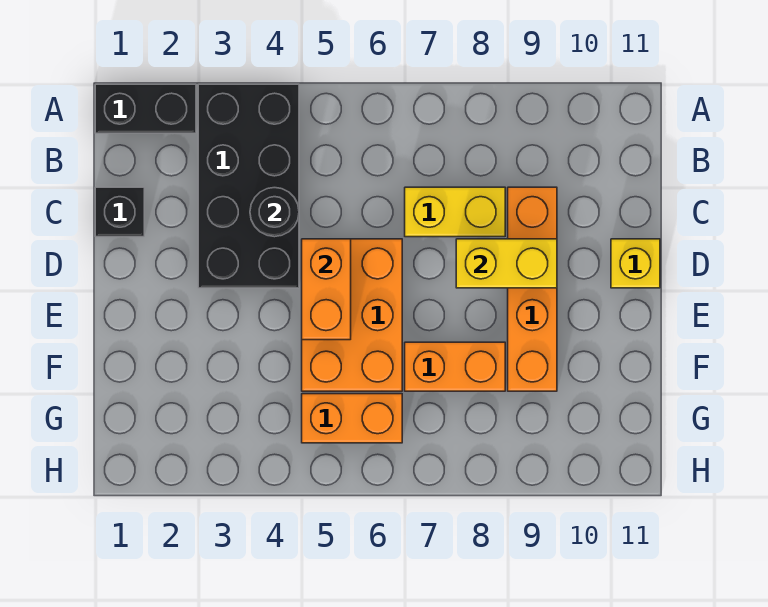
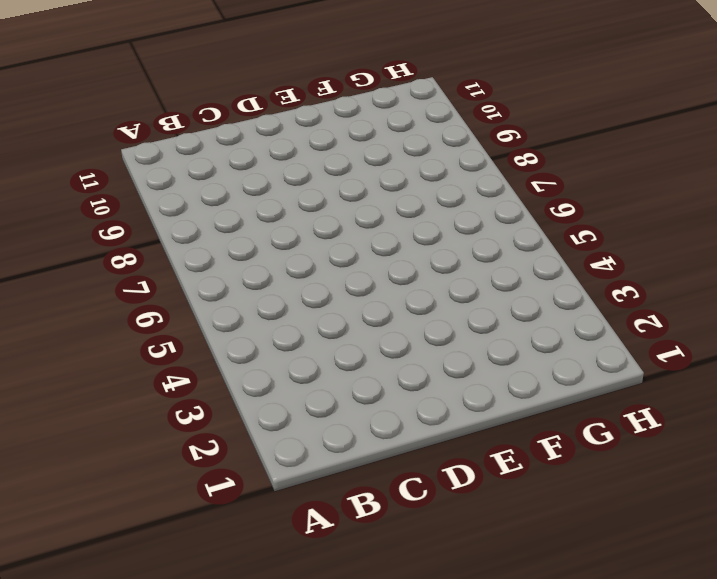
none -> black 1x2 brick [95,84,196,133]
none -> black 2x4 brick [198,84,299,288]
none -> black 1x1 brick [95,187,144,237]

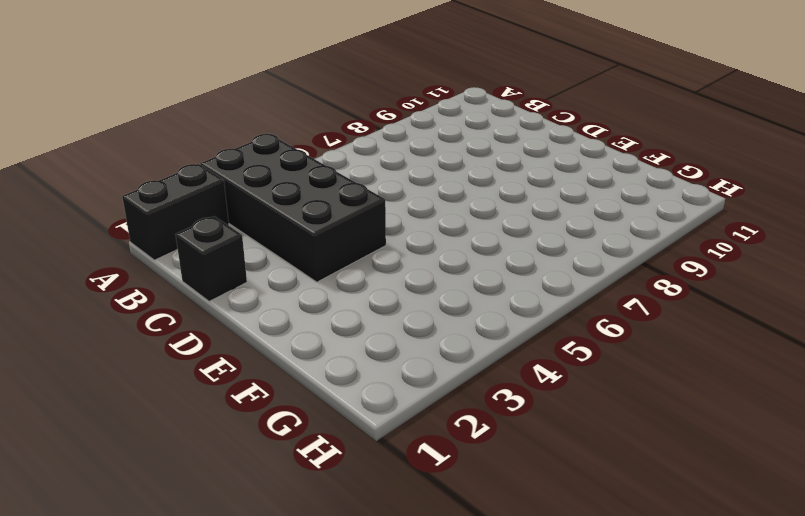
none -> yellow 1x2 brick [405,187,505,237]
none -> orange 1x4 brick [508,187,557,391]
none -> orange 2x3 brick [302,239,402,391]

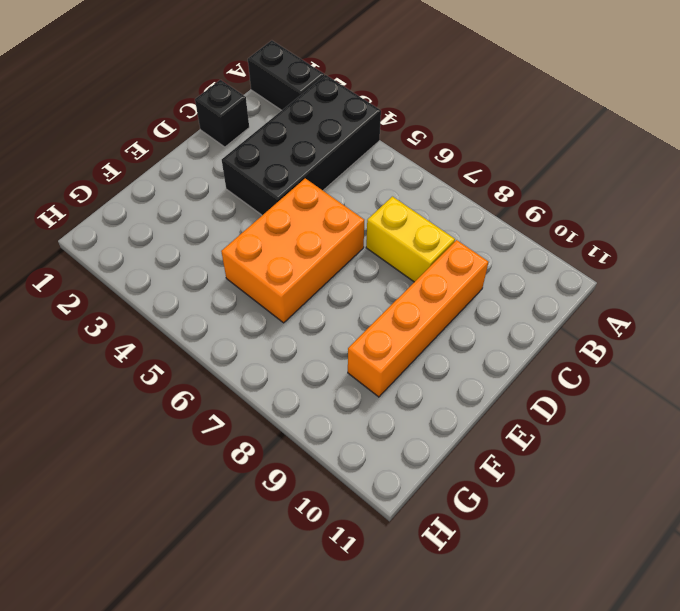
none -> yellow 1x1 brick [611,239,660,288]
none -> orange 1x2 brick [405,342,505,391]
none -> orange 1x2 brick [302,394,402,443]

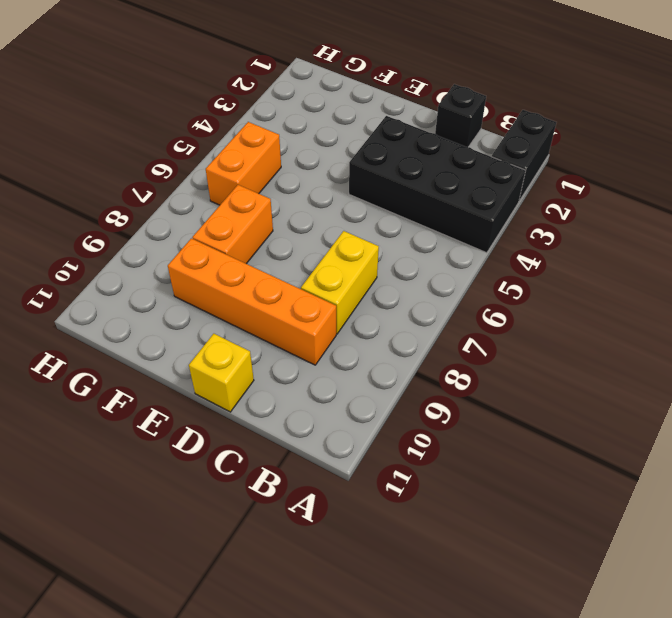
none -> orange 2x3 brick [302,239,402,391]
none -> black 1x1 round brick [250,188,299,237]
none -> orange 1x2 brick [302,239,351,340]

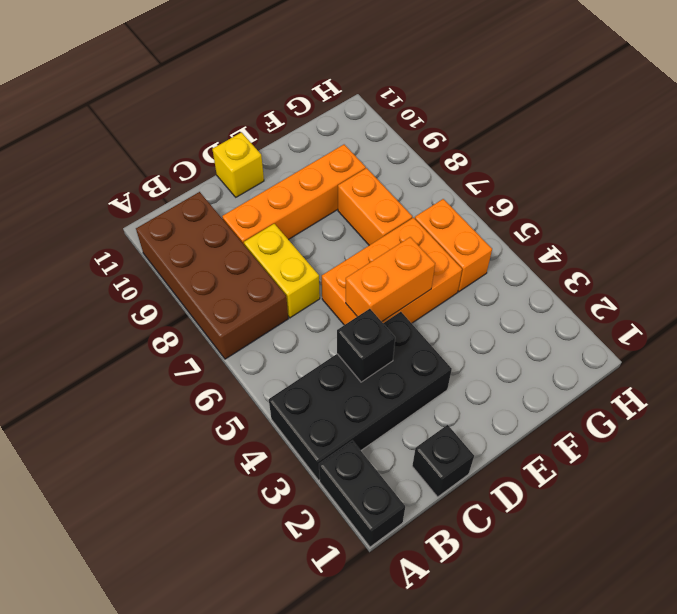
brown 2x4 brick [136,192,288,359] -> none
black 1x1 brick [337,309,395,382] -> black 1x1 round brick [250,188,299,237]
none -> yellow 1x2 brick [456,239,557,288]

